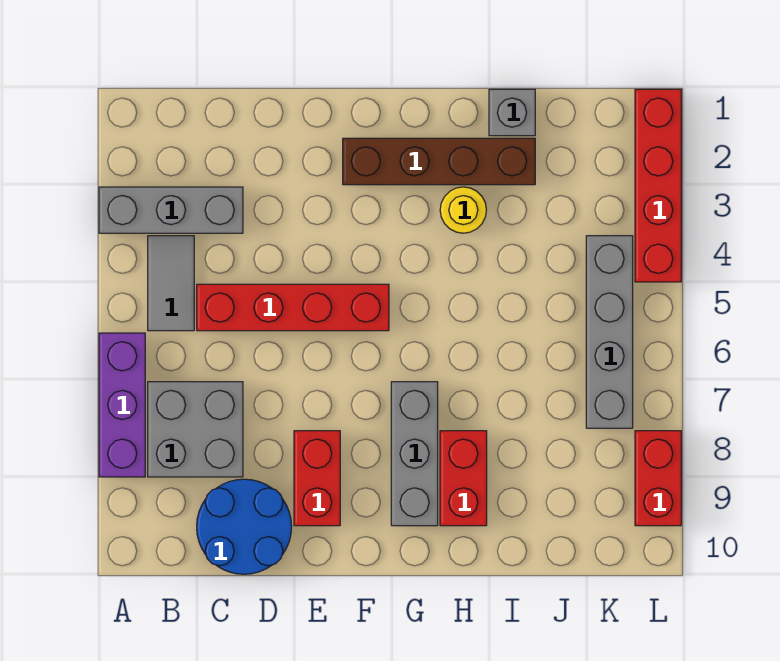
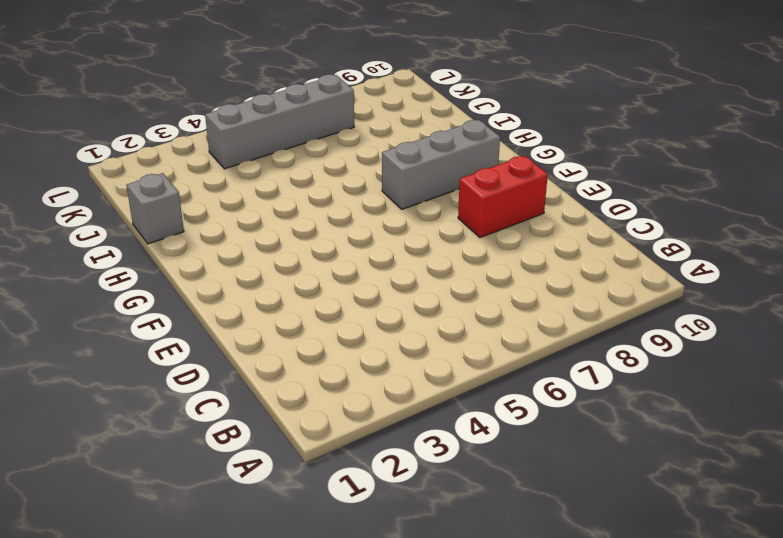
none -> grey 1x3 brick [99,187,243,233]
none -> purple 1x3 brick [99,333,145,477]
none -> grey 1x2 tile [148,236,194,331]

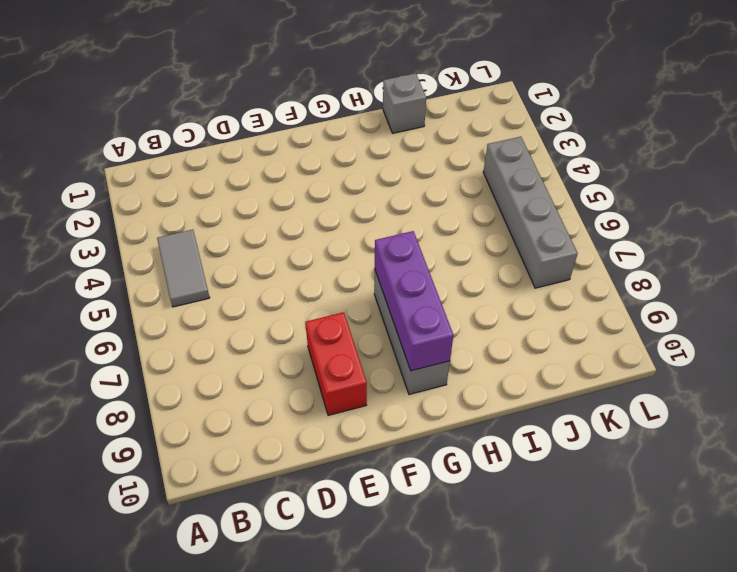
purple 1x3 brick [375,231,453,371] -> purple 1x3 brick moved to [99,333,145,477]
none -> grey 1x3 brick [99,187,243,233]
none -> grey 2x2 brick [148,382,243,477]
none -> red 1x4 brick [197,284,389,331]

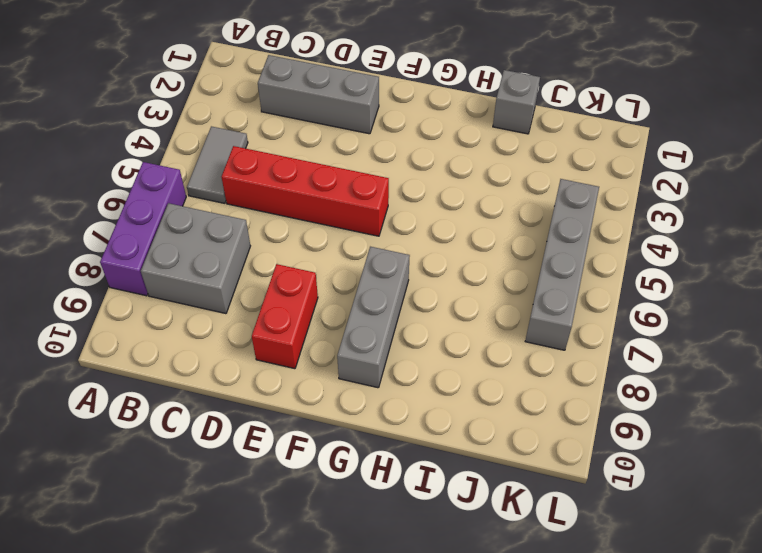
grey 1x3 brick [258,55,379,134] -> grey 1x3 brick moved to [99,187,243,233]
none -> blue 2x2 round brick [197,479,292,574]
none -> brown 1x4 brick [343,138,535,185]
none -> yellow 1x1 round brick [440,187,486,233]

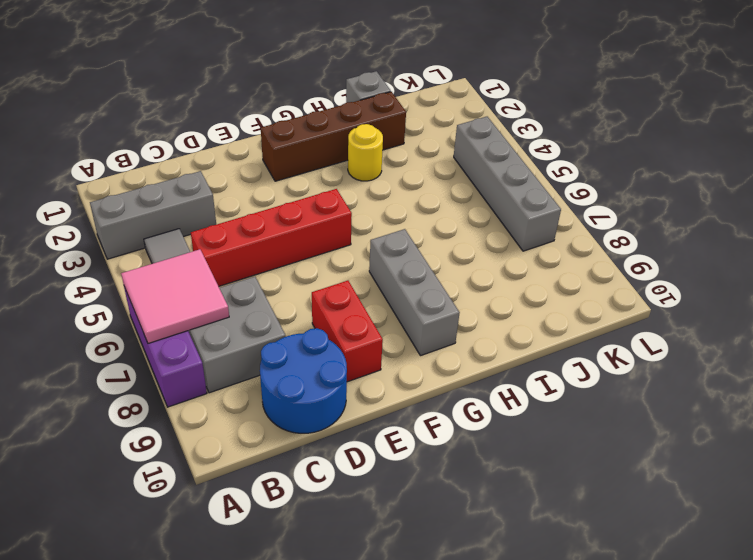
pink 2x2 tile [121,249,229,343] -> none
none -> red 1x2 brick [440,431,487,526]
none -> red 1x4 brick [635,89,681,282]
none -> red 1x2 brick [635,431,681,526]

